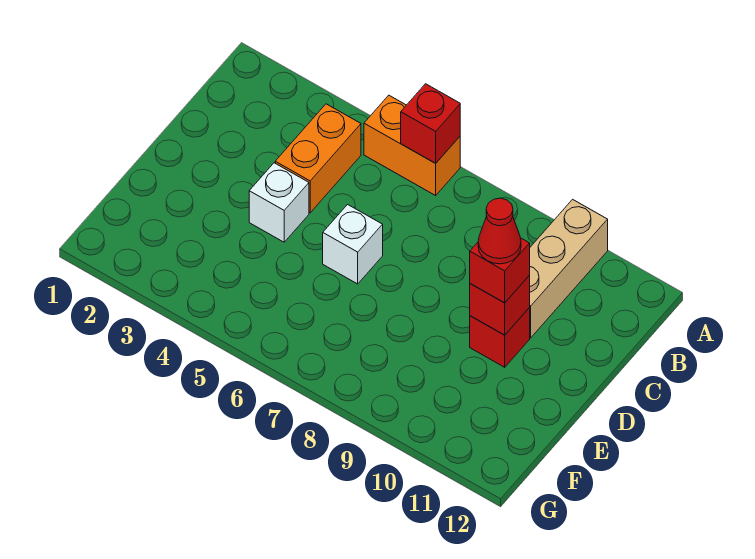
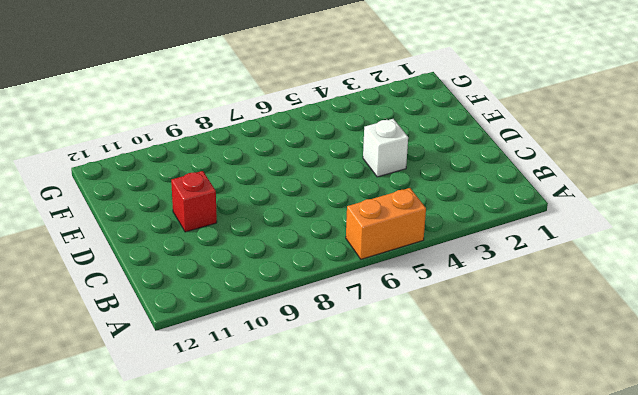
none -> tan 1x3 brick [529,199,608,338]
none -> orange 1x2 brick [275,104,361,213]

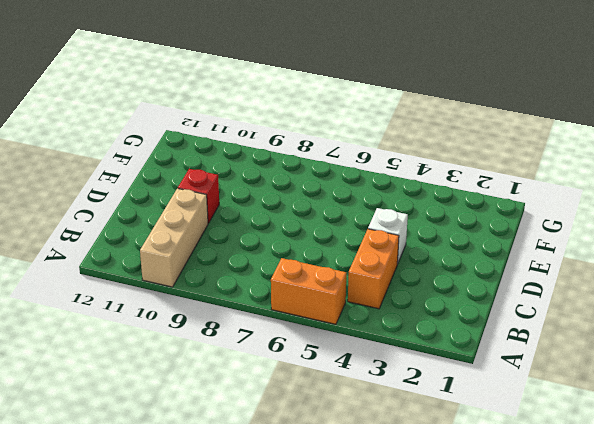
none -> white 1x1 brick [323,205,383,284]
none -> red 1x1 brick [401,84,460,163]

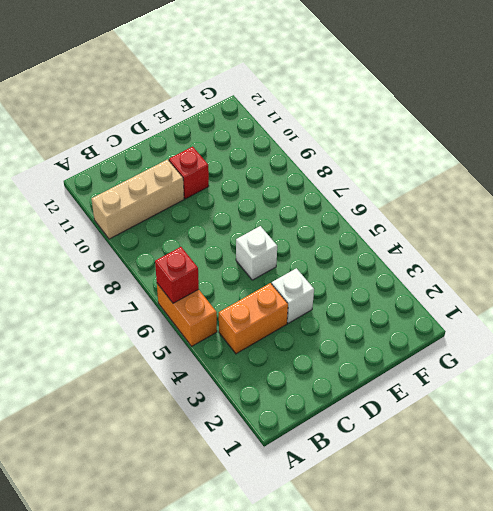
none -> red 1x1 brick [470,276,530,335]
none -> red 1x1 brick [470,238,530,303]

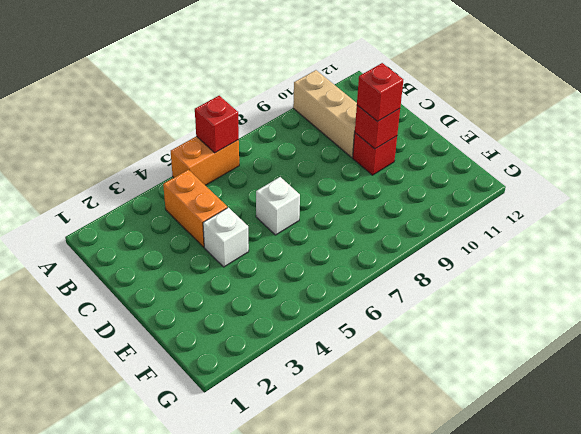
none -> red 1x1 cone [478,198,521,264]

